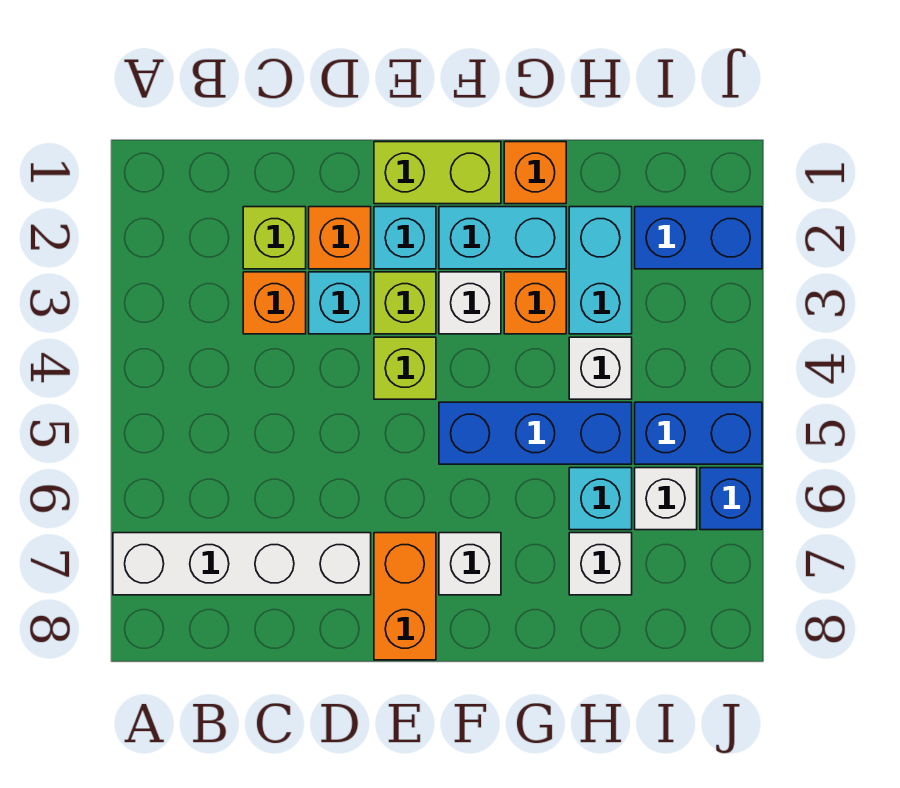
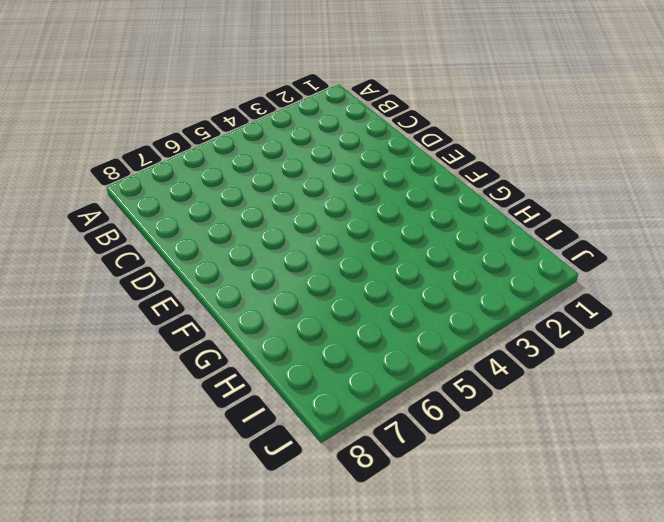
none -> white 1x4 brick [113,533,371,595]
none -> lime 1x1 brick [243,207,306,269]
none -> orange 1x1 brick [243,272,306,334]

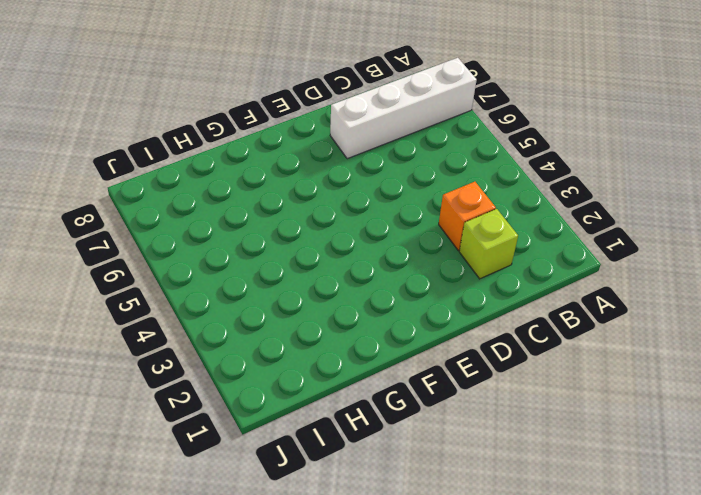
none -> orange 1x1 brick [309,207,371,269]
none -> cyan 1x1 brick [309,272,371,334]
none -> lime 1x2 brick [374,142,501,204]

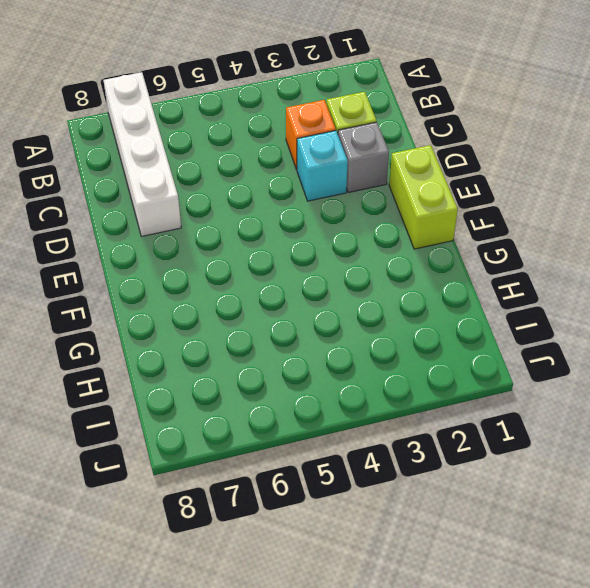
grey 1x1 brick [338,122,389,192] -> orange 1x1 brick [309,207,371,269]
none -> cyan 1x1 brick [374,207,436,269]
none -> lime 1x1 brick [374,272,436,334]
none -> lime 1x1 brick [374,337,436,399]

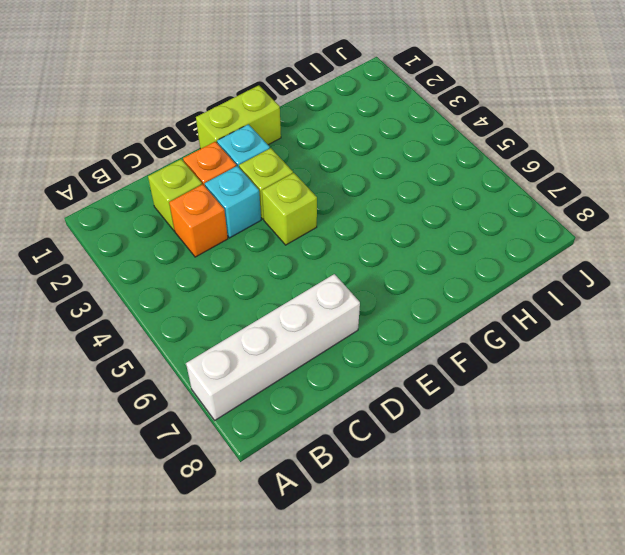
none -> orange 1x2 brick [374,533,436,660]
none -> cyan 1x2 brick [439,207,566,269]
none -> white 1x1 brick [439,272,501,334]

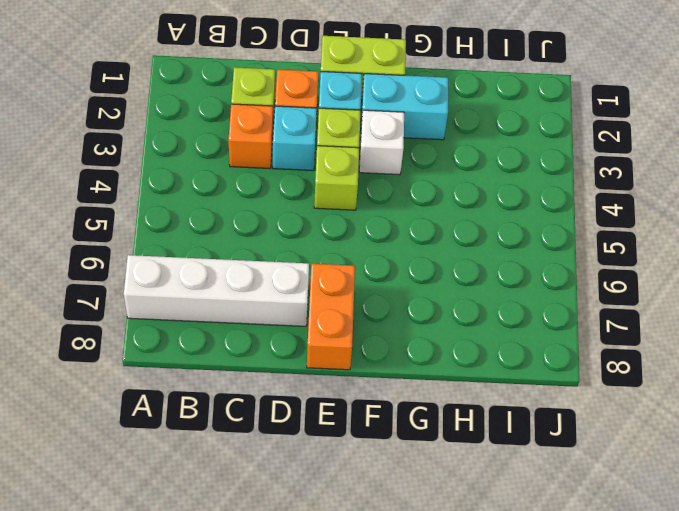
none -> blue 1x3 brick [439,402,632,464]
none -> white 1x1 brick [439,533,501,595]
none -> orange 1x1 brick [504,142,566,204]

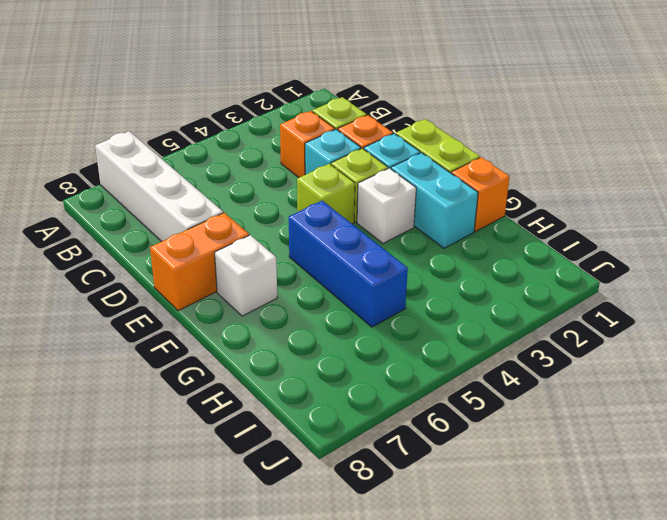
none -> orange 1x1 brick [504,272,566,334]
none -> cyan 1x2 brick [569,207,632,334]
none -> white 1x1 brick [569,337,632,399]

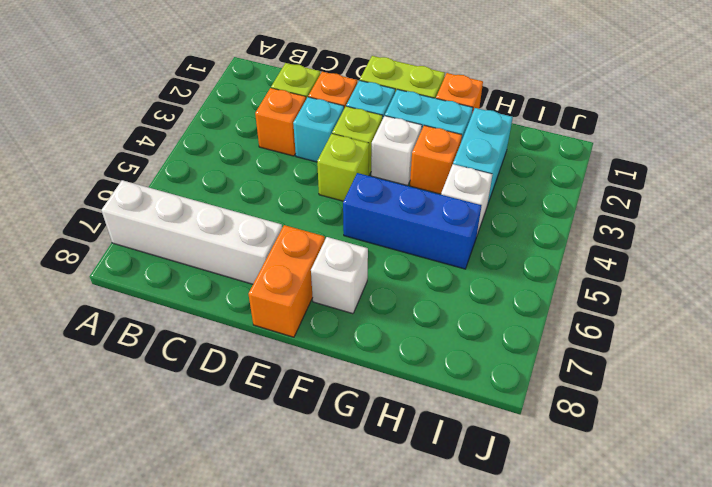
none -> cyan 1x1 brick [569,468,632,530]
none -> white 1x1 brick [569,533,632,595]
none -> blue 1x2 brick [635,207,762,269]

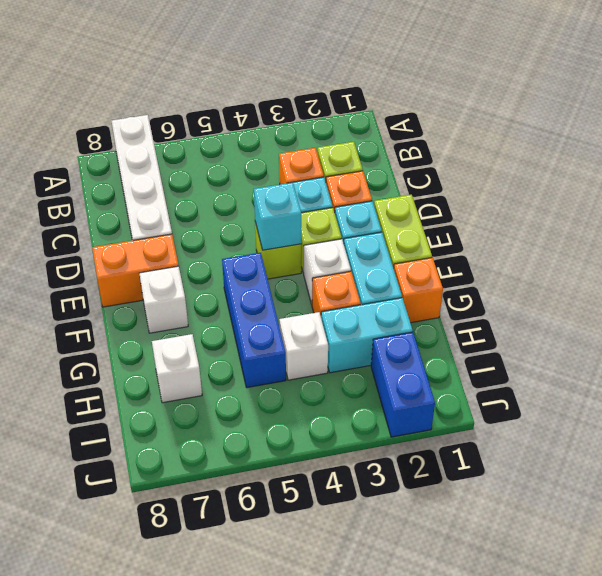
cyan 1x1 brick [254,182,301,250] -> cyan 1x1 brick moved to [569,468,632,530]
none -> blue 1x2 brick [635,402,762,464]
none -> white 1x1 brick [635,468,697,530]
none -> blue 1x1 brick [700,468,762,530]

